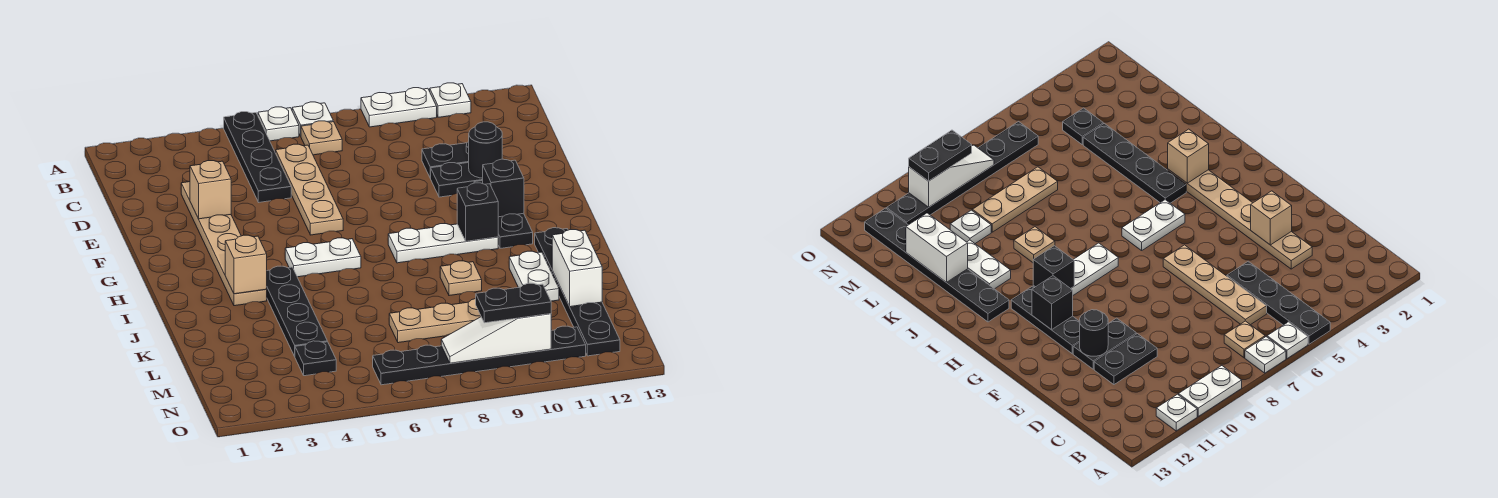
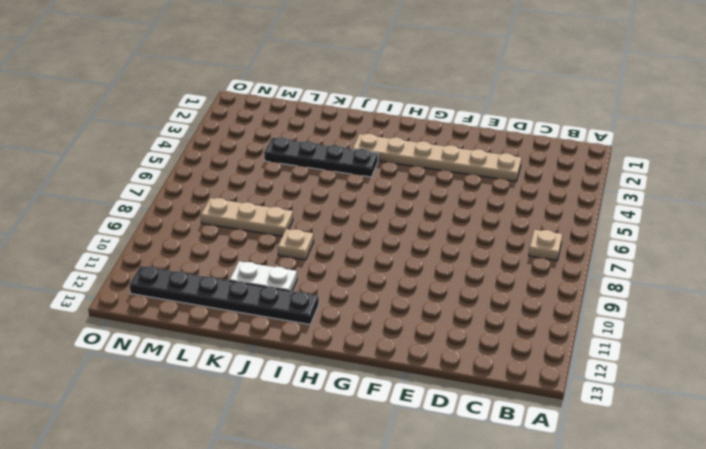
tan 1x3 plate [201,198,293,236] -> tan 1x3 plate turned to [389,299,481,343]
none -> black 1x4 plate [224,112,291,202]
none -> white 1x1 plate [258,107,299,141]
none -> white 1x1 plate [292,102,333,136]

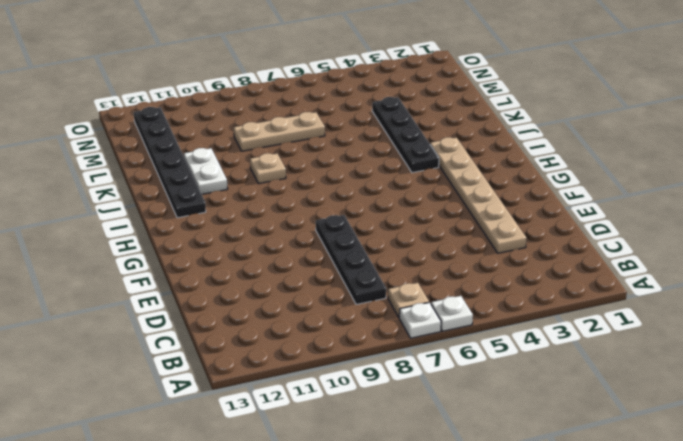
black 1x4 plate [316,215,386,304] -> black 1x4 plate moved to [224,112,291,202]
none -> white 1x2 plate [361,88,437,127]
none -> white 1x1 plate [430,83,471,117]
none -> tan 1x4 plate [276,144,343,235]

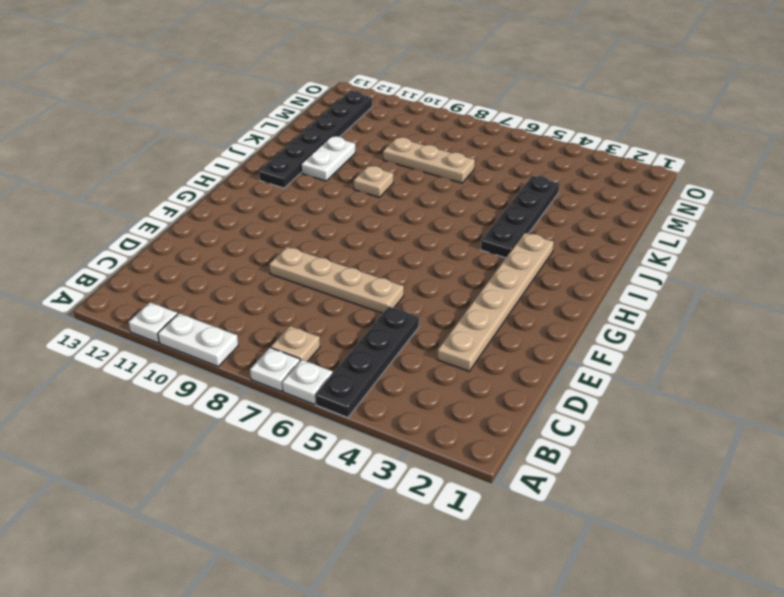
tan 1x4 plate [269,247,404,313] -> tan 1x4 plate turned to [276,144,343,235]
none -> black 1x2 plate [422,141,469,178]
none -> black 1x2 plate [431,163,483,197]
none -> black 1x3 plate [474,181,533,248]

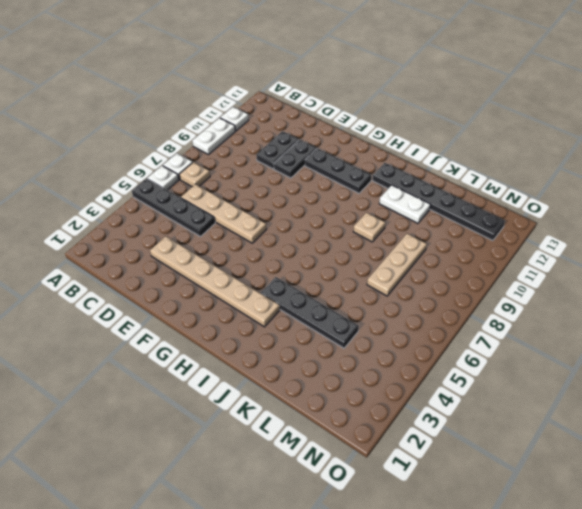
none -> white 1x2 plate [285,238,361,277]
none -> white 1x3 plate [388,224,498,263]
none -> white 1x1 plate [950,210,991,243]

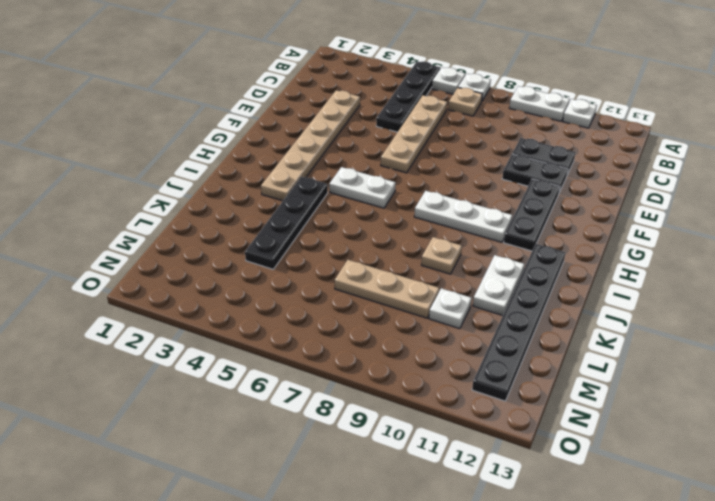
none -> black 1x1 plate [295,341,336,376]
none -> black 1x6 plate [373,326,586,385]
none -> tan 1x1 brick [190,161,231,219]

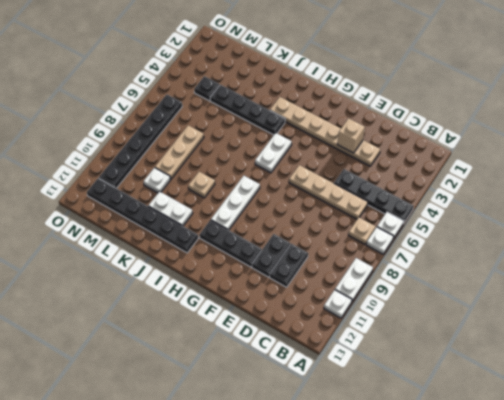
none -> black 1x1 round brick [469,122,502,178]
none -> black 1x1 brick [483,159,524,217]
none -> black 1x1 brick [457,183,498,241]

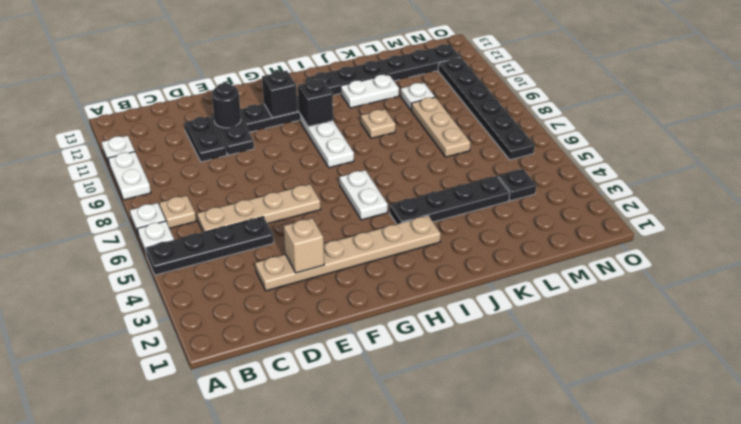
none -> tan 1x1 brick [225,235,267,294]
none -> white 1x2 brick [552,230,602,307]
none -> white 1x3 slope [441,314,551,363]

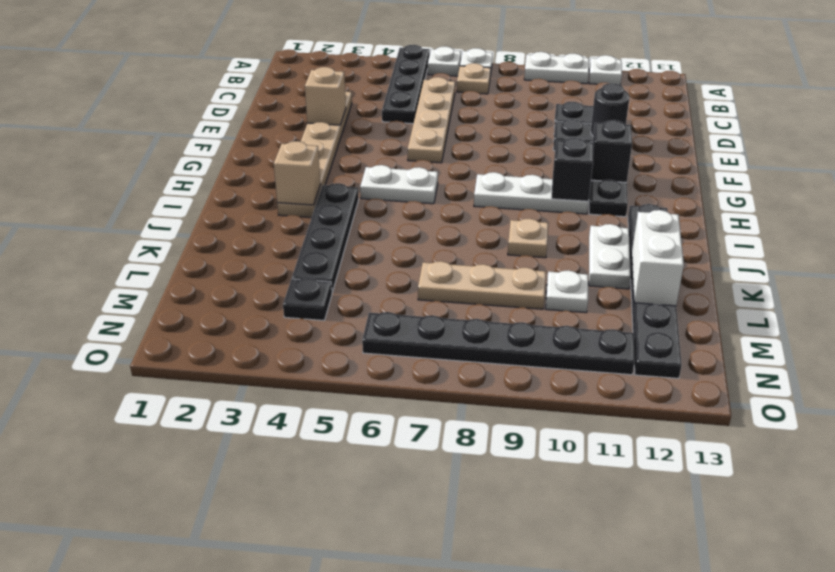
none -> white 1x3 slope [441,314,551,363]
none -> black 1x2 plate [476,283,551,323]

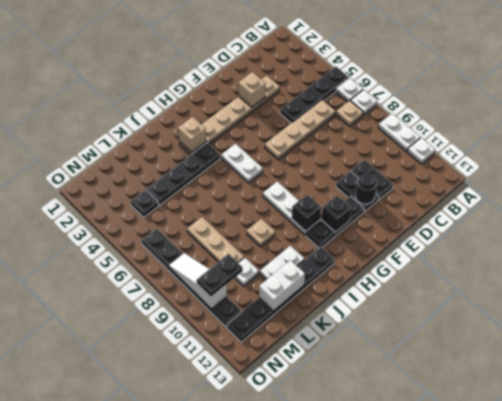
black 1x2 plate [196,254,243,297] -> black 1x2 plate turned to [476,283,551,323]

